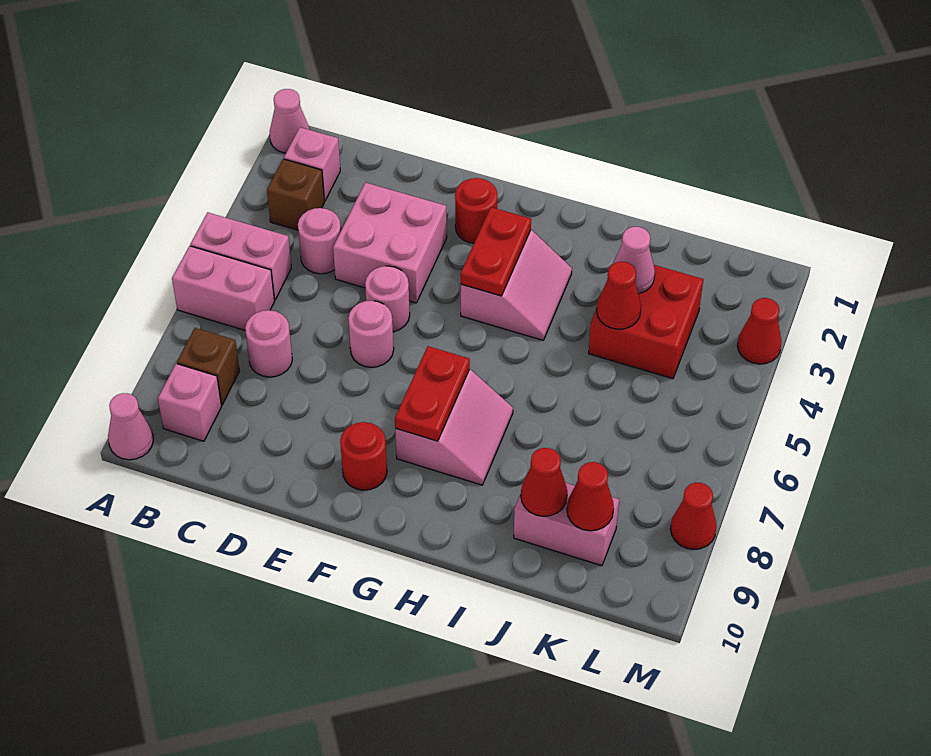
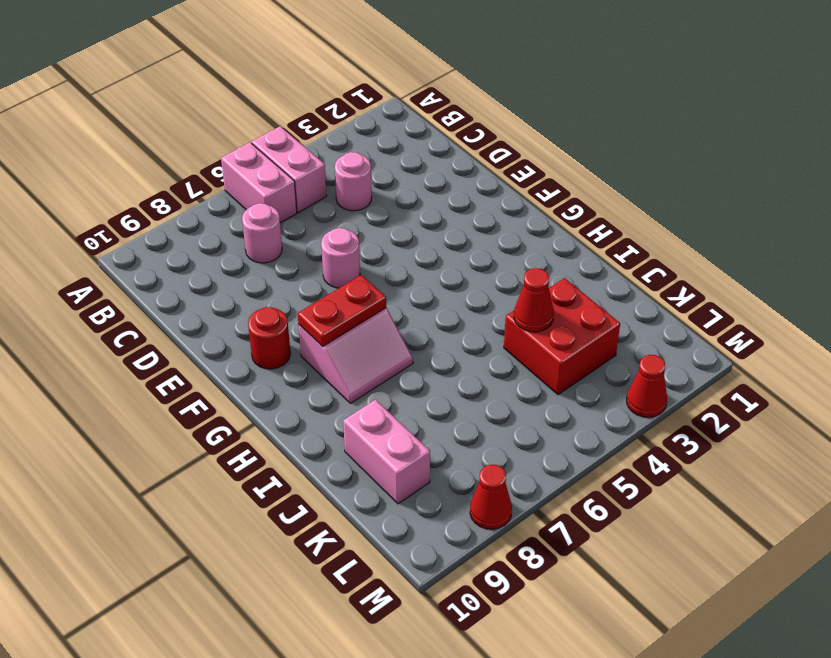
none -> pink 1x1 cone [270,89,310,153]
none -> pink 1x1 cone [108,393,153,460]
none -> pink 1x1 brick [284,127,340,201]

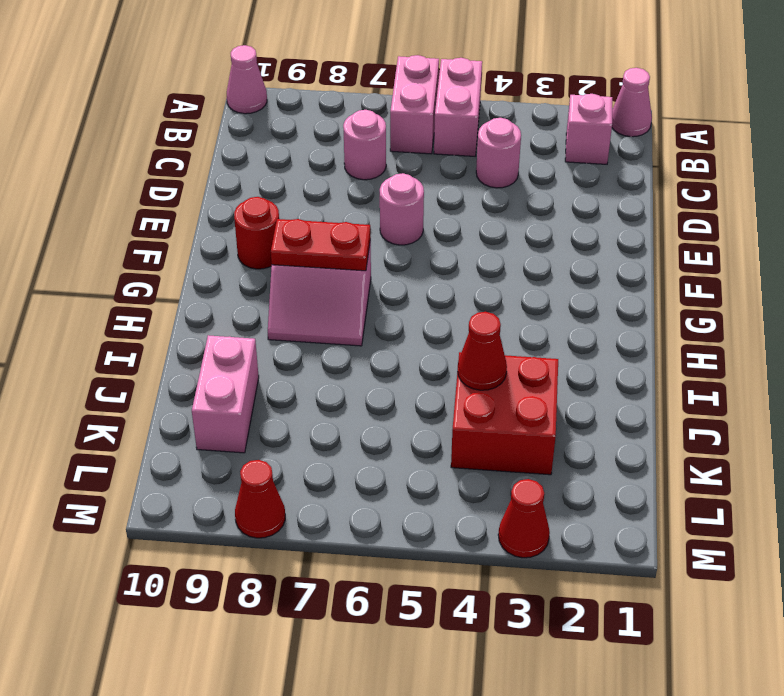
none -> brown 1x1 brick [267,159,324,230]
none -> brown 1x1 brick [177,328,240,405]
none -> pink 1x1 brick [158,364,222,441]

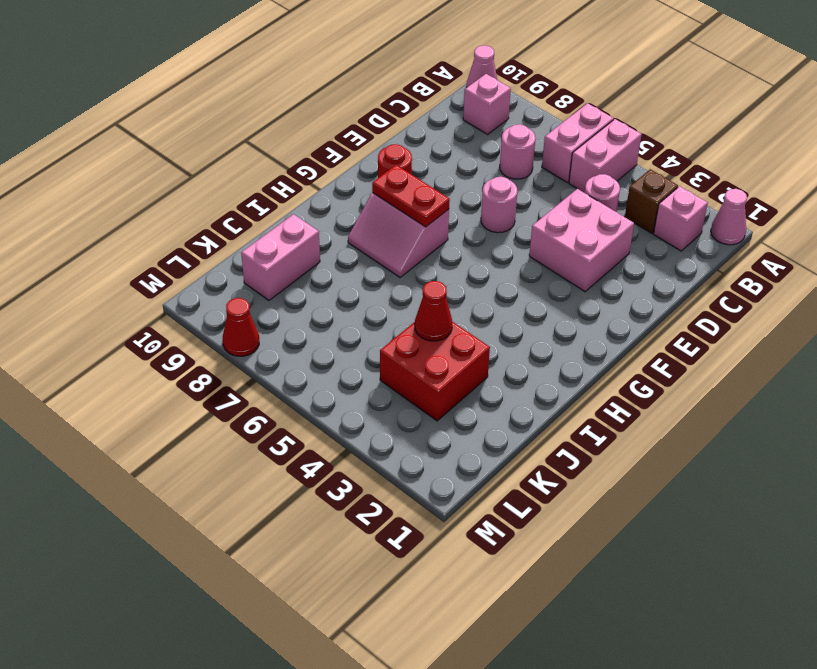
none -> brown 1x1 brick [177,328,240,405]
none -> pink 1x1 round brick [365,266,410,332]
none -> red 1x1 round brick [455,178,498,243]

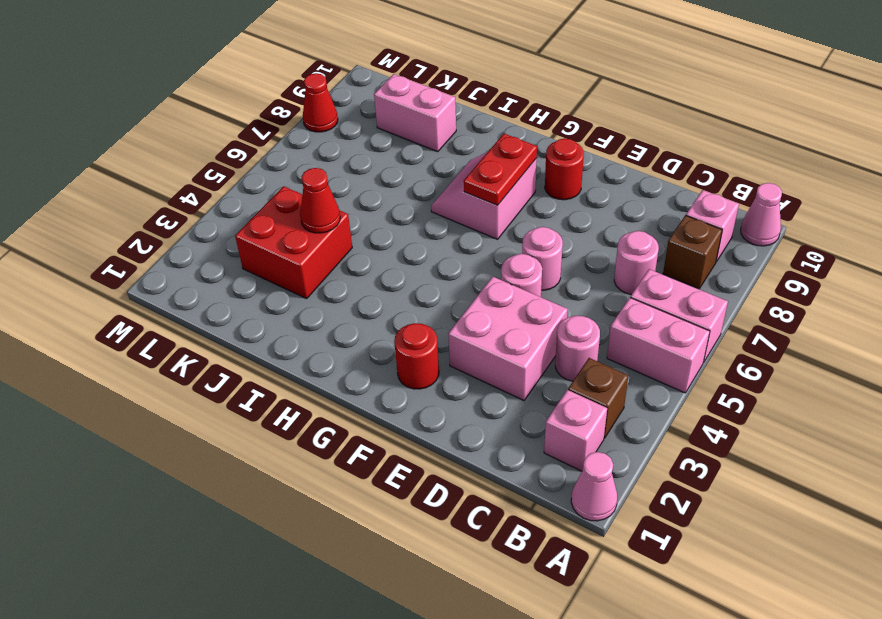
none -> pink 2x2 slope [461,230,572,340]
none -> red 1x1 cone [737,298,782,364]
none -> red 1x2 plate [460,207,531,296]

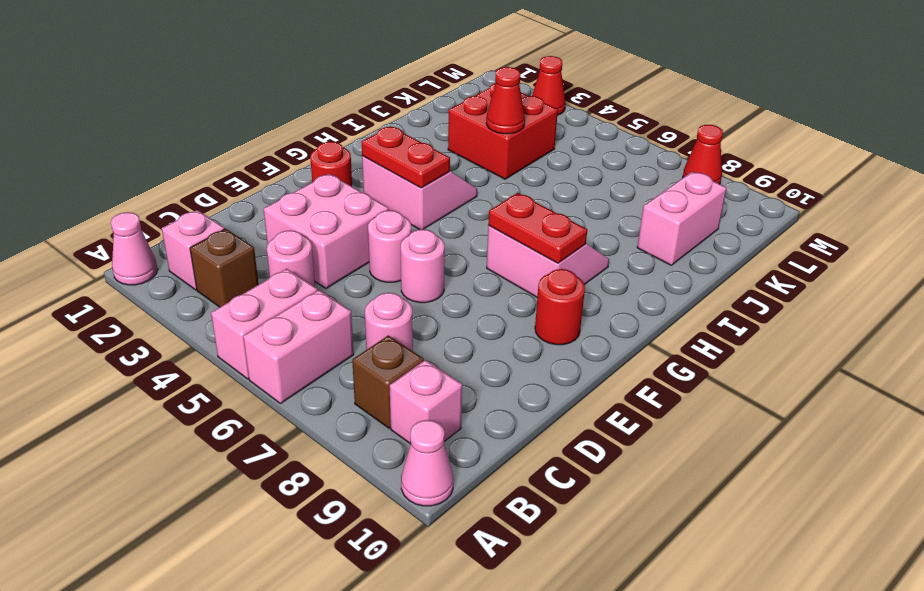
none -> pink 1x1 cone [613,227,655,294]
none -> red 1x1 cone [521,448,567,516]
none -> red 1x1 cone [567,462,614,531]

